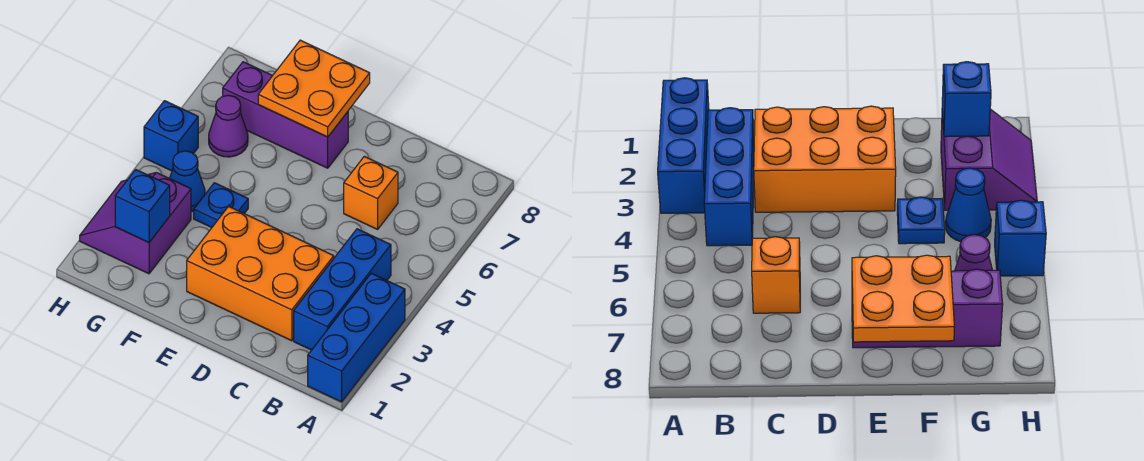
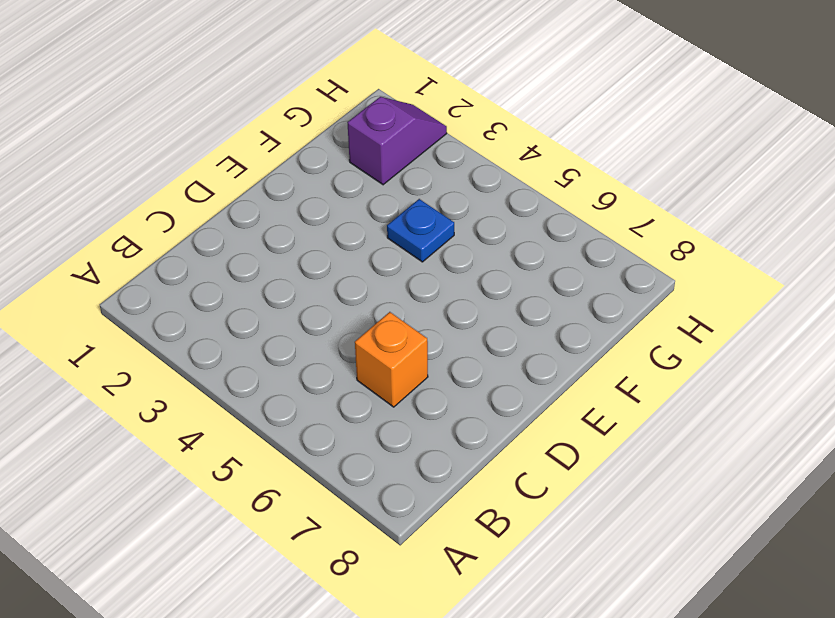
purple 1x2 slope [347,97,447,185] -> purple 2x2 slope [80,173,191,274]
none -> blue 1x3 brick [308,273,405,402]
none -> blue 1x3 brick [294,229,391,350]
none -> orange 2x3 brick [187,206,334,341]

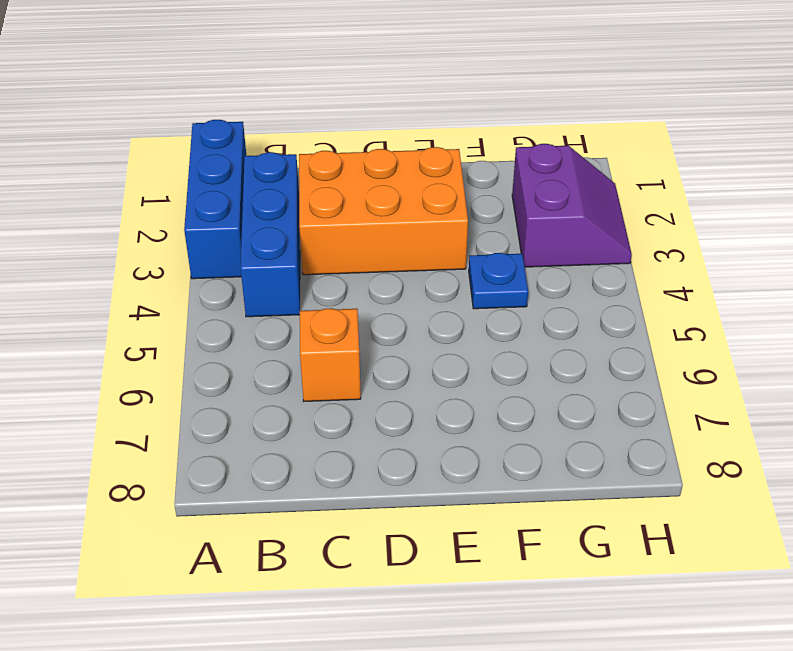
none -> purple 1x3 brick [223,62,348,168]
none -> blue 1x1 cone [170,151,205,212]
none -> purple 1x1 cone [209,95,248,157]

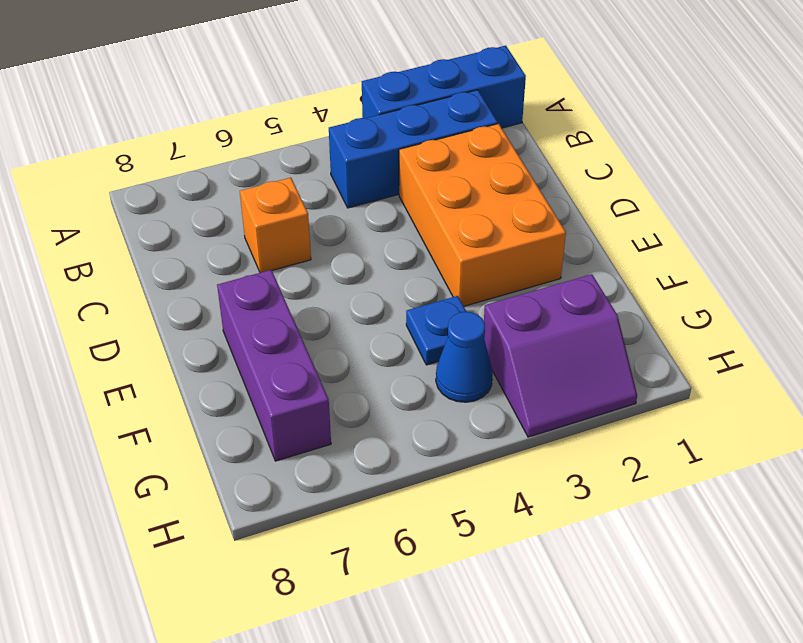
none -> purple 1x1 cone [209,95,248,157]
none -> blue 1x1 brick [144,101,198,171]
none -> orange 2x2 plate [258,40,370,137]

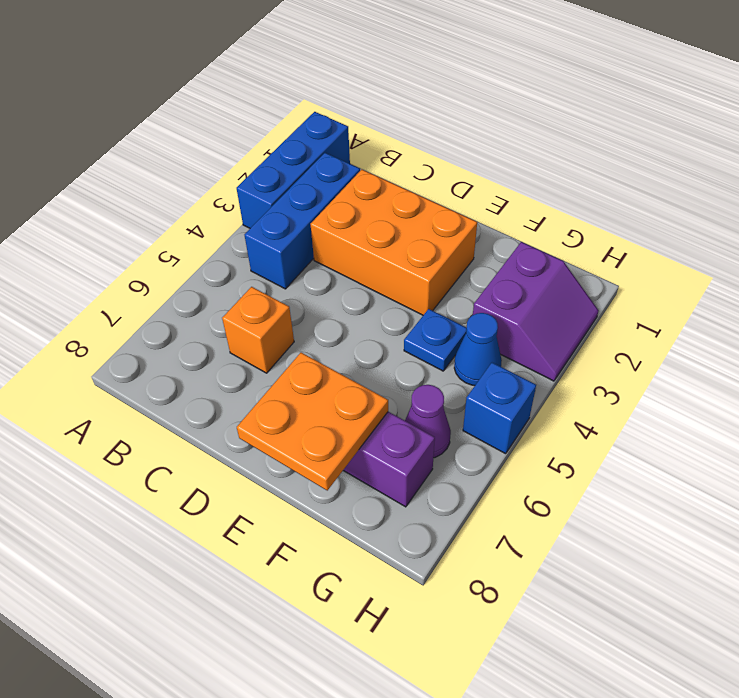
none -> blue 1x1 brick [115,170,170,243]

